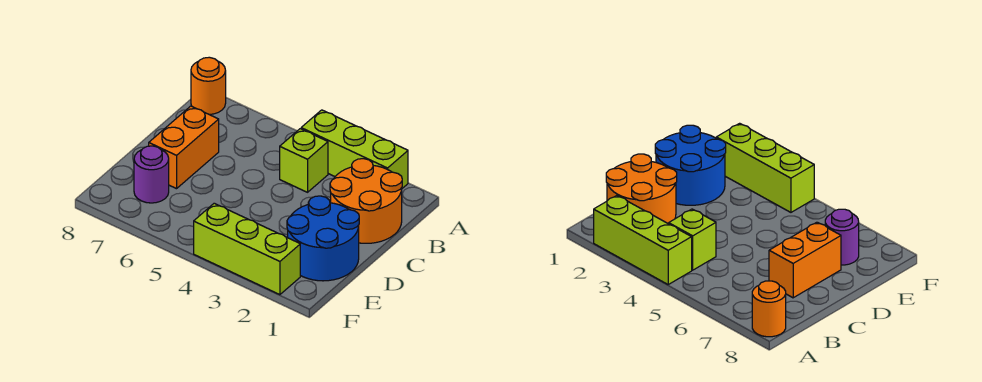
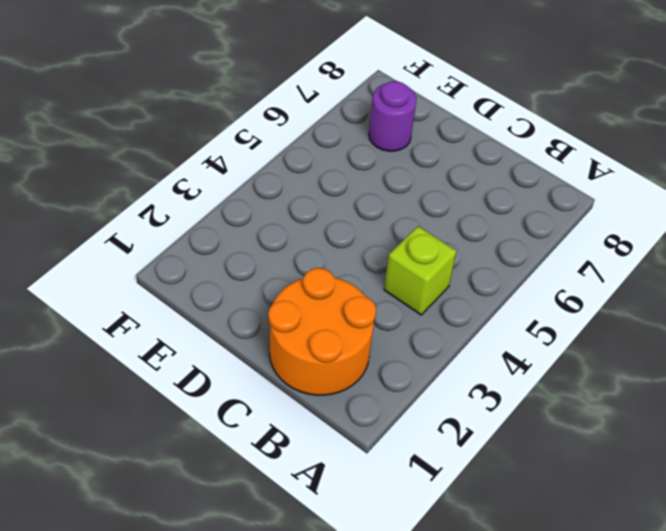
none -> lime 1x3 brick [301,110,408,188]
none -> orange 1x1 round brick [191,57,226,114]

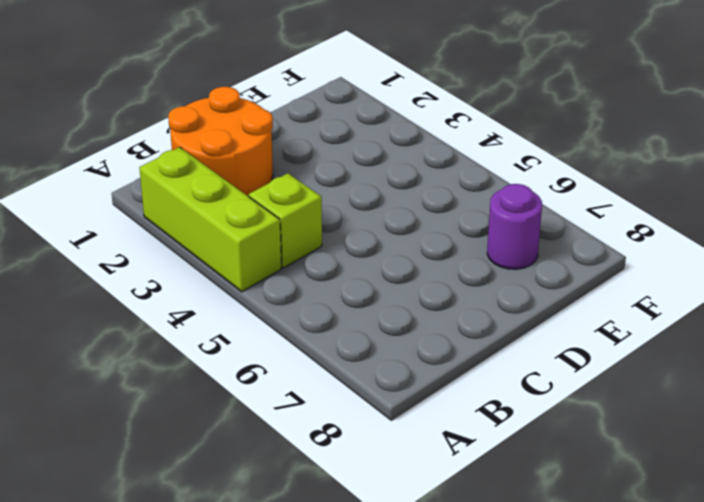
none -> orange 1x1 round brick [191,57,226,114]
none -> orange 1x2 brick [149,106,219,189]

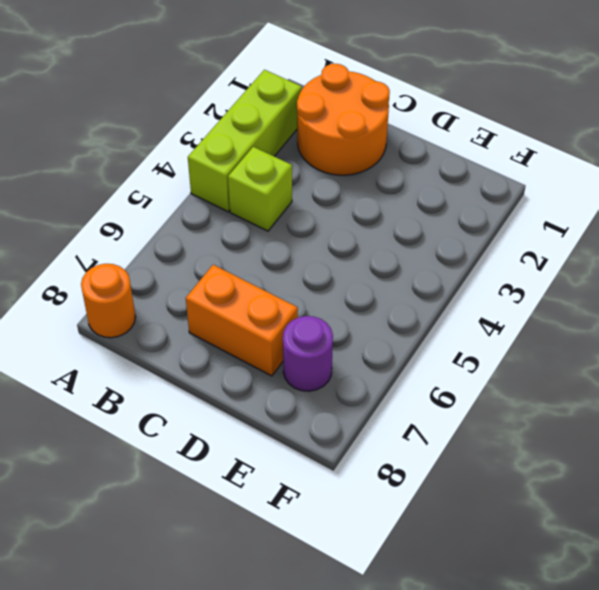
none -> blue 2x2 round brick [287,196,359,281]
none -> lime 1x3 brick [194,203,300,295]

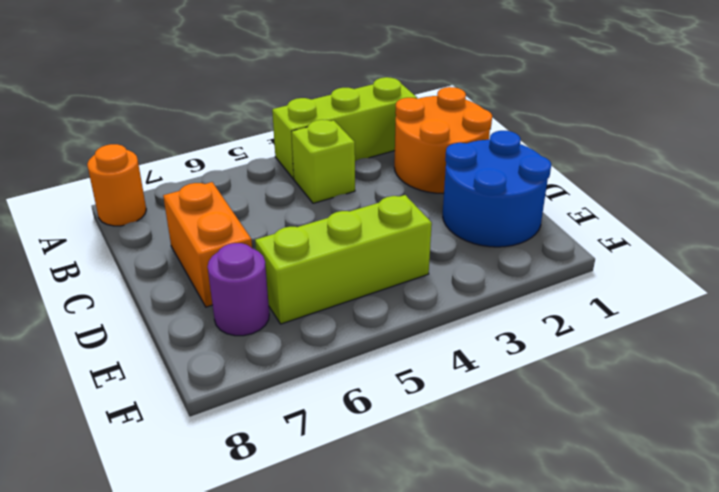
lime 1x3 brick [255,195,432,324] -> lime 1x3 brick moved to [194,203,300,295]

